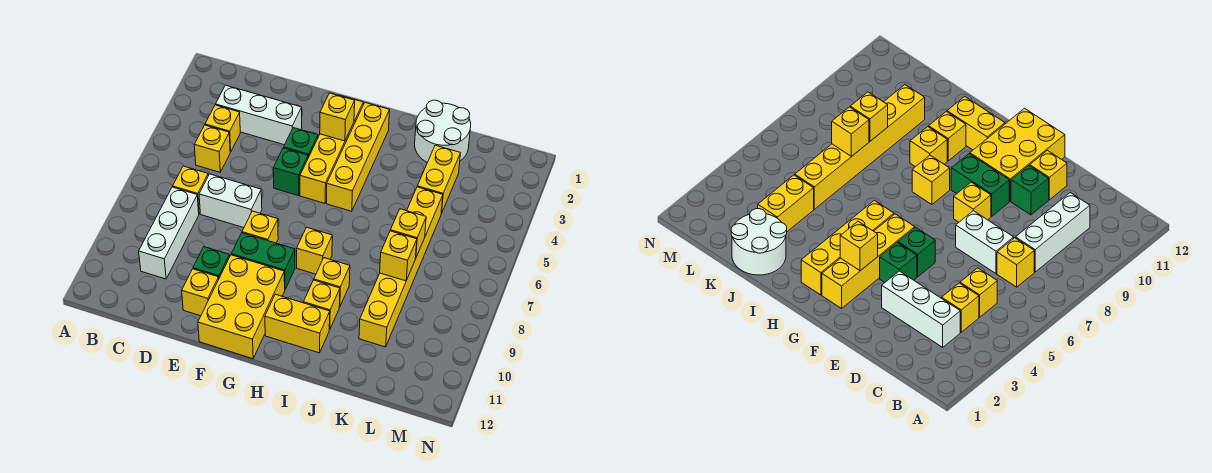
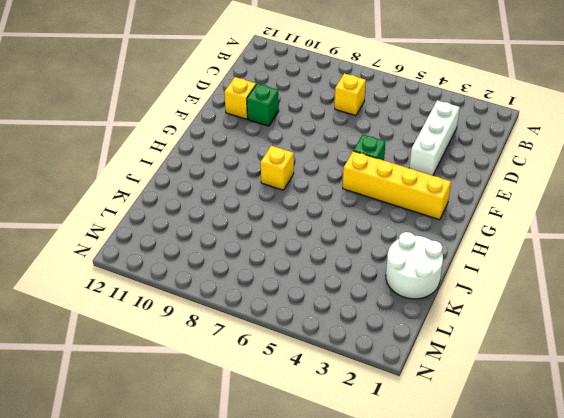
none -> yellow 1x1 brick [205,105,240,152]
none -> yellow 1x1 brick [194,125,230,172]
none -> white 1x3 brick [139,187,199,279]

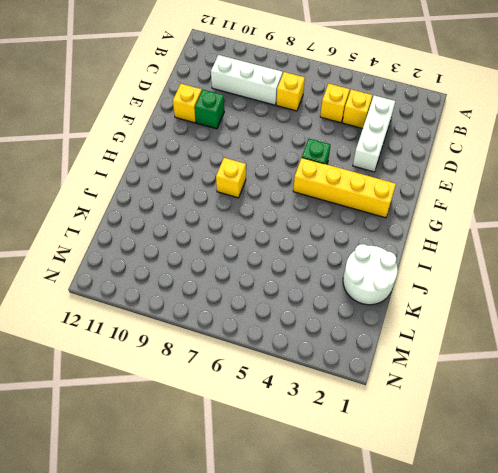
none -> white 1x2 brick [199,174,262,228]
none -> green 1x1 brick [284,128,318,157]
none -> yellow 1x1 brick [242,211,278,243]

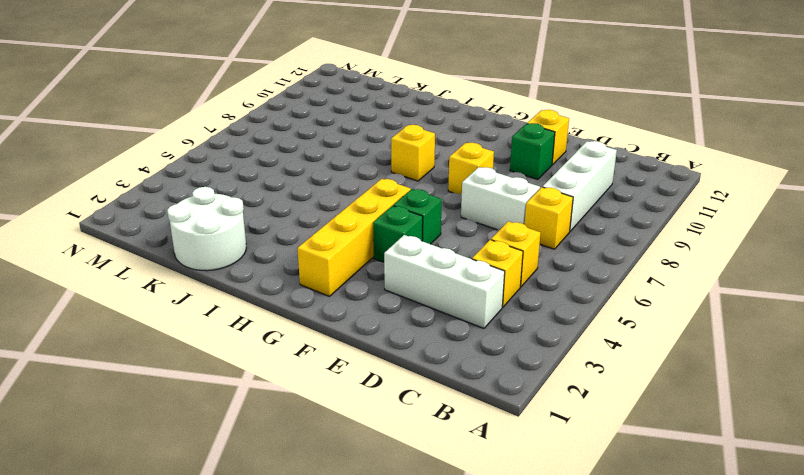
none -> green 1x2 brick [231,233,295,289]
none -> yellow 2x3 brick [198,255,285,359]
none -> yellow 1x4 brick [327,103,390,211]

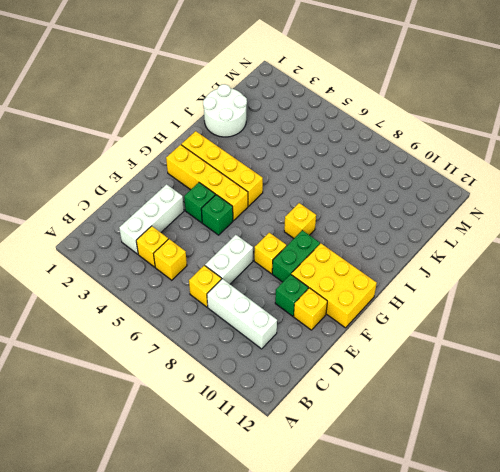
none -> yellow 1x2 brick [265,294,330,353]
none -> yellow 1x1 brick [314,258,350,307]
none -> yellow 1x1 brick [304,280,340,330]

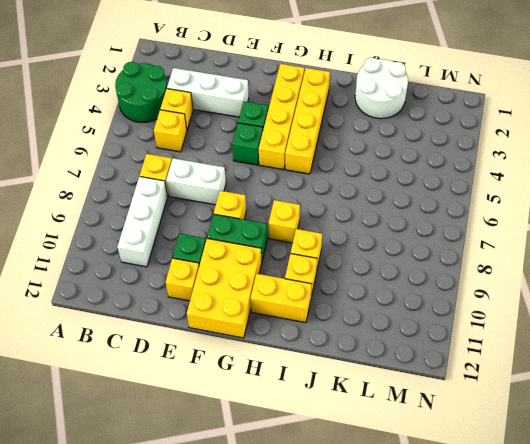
green 2x2 round brick [115,62,167,123] -> none
none -> yellow 1x2 brick [417,145,460,214]
none -> yellow 1x6 brick [359,187,443,347]
none -> yellow 1x1 brick [320,93,355,141]

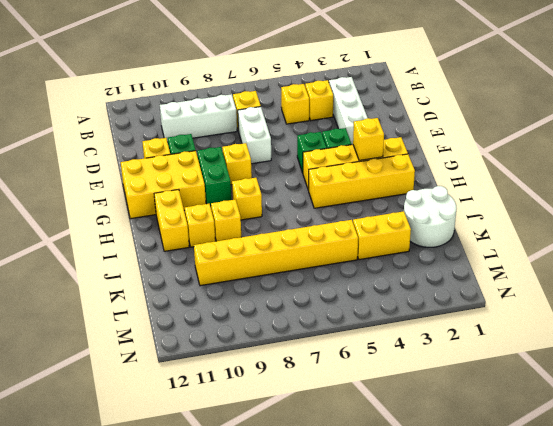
none -> yellow 1x1 brick [390,209,426,259]
none -> yellow 1x1 brick [380,231,417,281]

